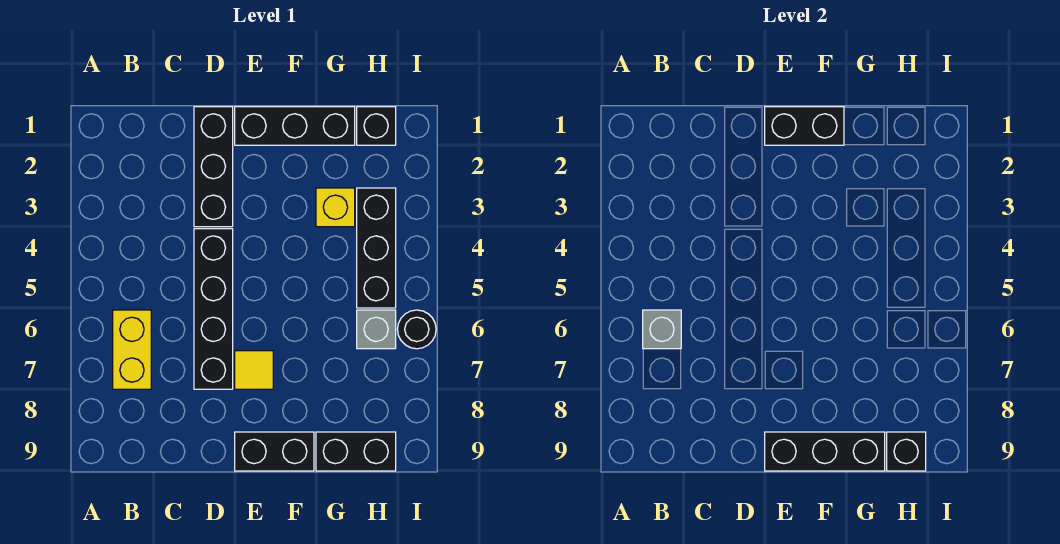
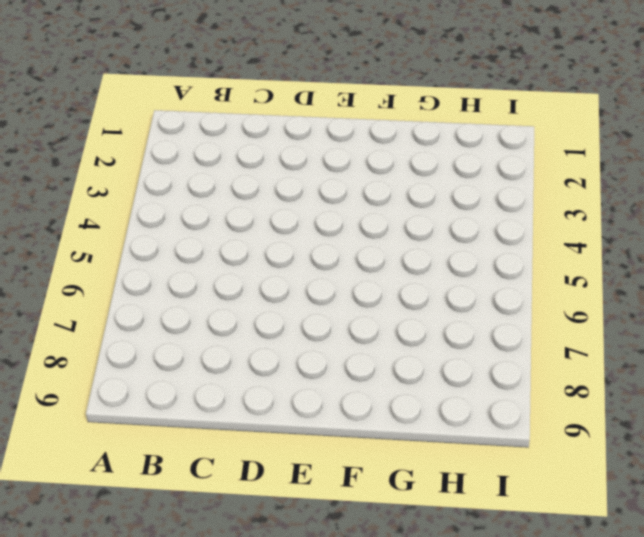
none -> yellow 1x2 brick [113,310,151,389]
none -> black 1x3 brick [194,107,233,227]
none -> black 1x4 brick [194,229,233,389]

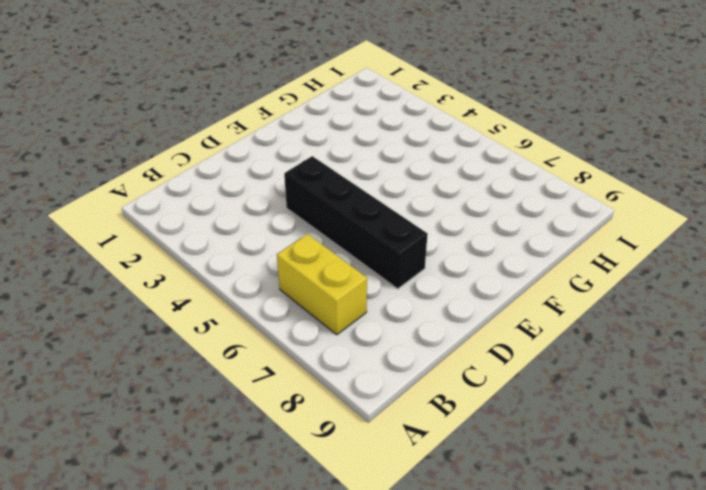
none -> black 1x3 brick [194,107,233,227]
none -> black 1x3 brick [235,107,355,145]
none -> yellow 1x1 tile [235,351,273,389]

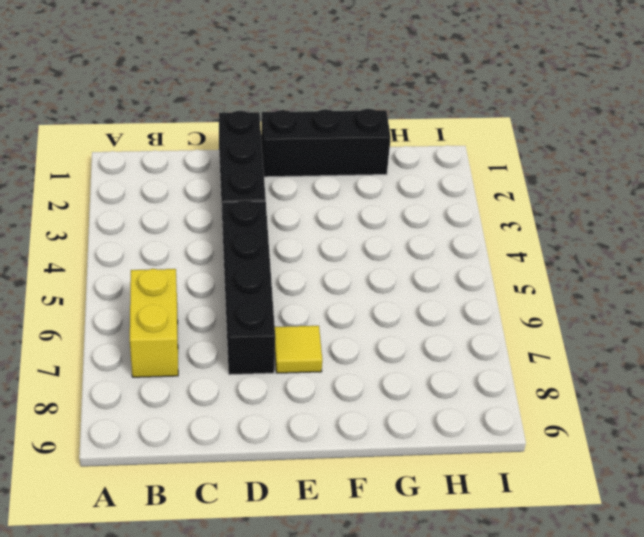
none -> black 1x2 brick [235,432,314,471]
none -> yellow 1x1 brick [316,188,355,227]
none -> black 1x2 brick [316,432,396,471]

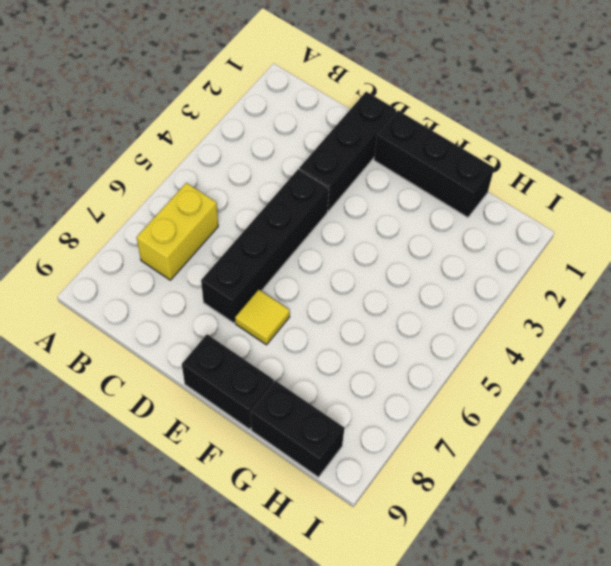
none -> yellow 1x1 brick [316,188,355,227]
none -> black 1x1 brick [357,107,396,145]
none -> black 1x3 brick [357,188,396,308]

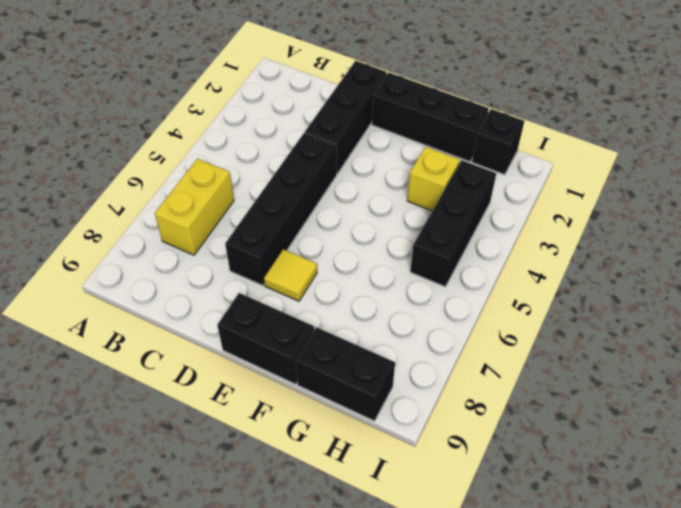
none -> grey 1x1 brick [357,310,396,349]
none -> black 1x1 round brick [397,310,436,349]
none -> grey 1x1 brick [643,310,681,349]

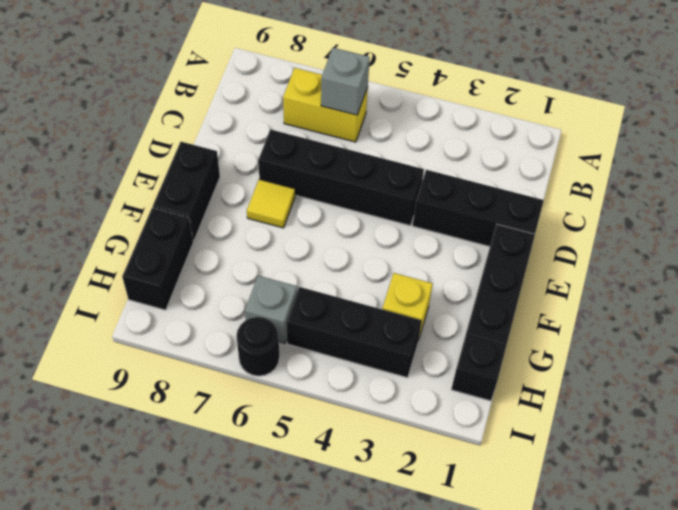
none -> black 1x2 brick [765,107,844,145]
none -> black 1x3 brick [765,432,885,471]
none -> black 1x1 brick [887,432,926,471]

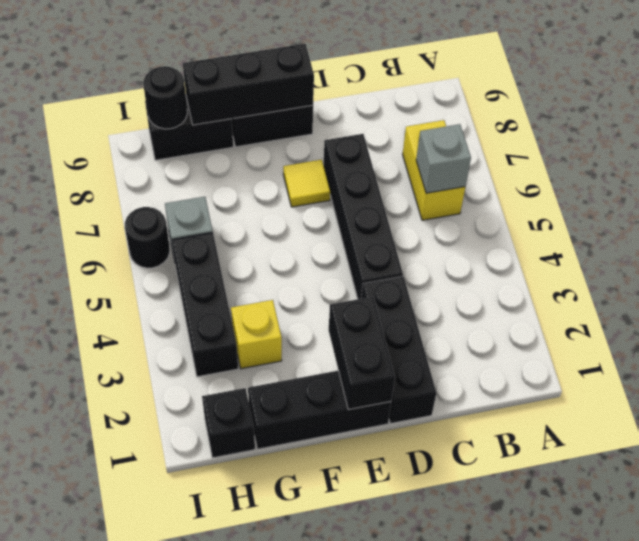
black 1x2 brick [329,297,395,410] -> black 1x2 brick turned to [765,107,844,145]
black 1x1 round brick [144,66,187,129] -> black 1x1 brick [887,432,926,471]

